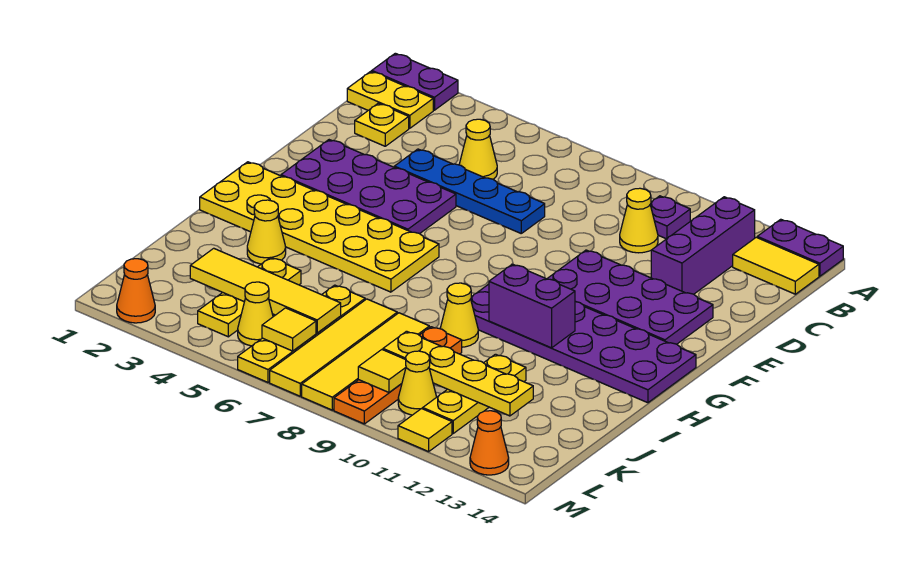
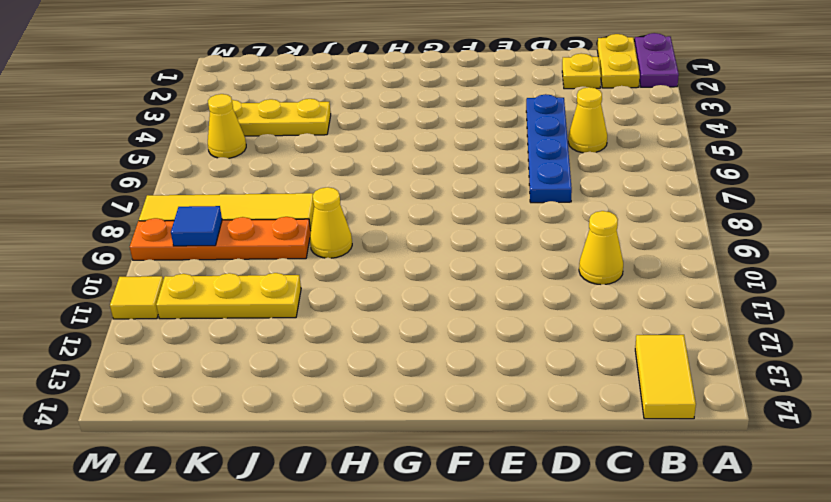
blue 1x1 tile [171,206,222,246] -> yellow 1x1 tile [358,350,406,392]
none -> purple 1x2 plate [757,219,843,276]
none -> purple 1x1 plate [650,196,690,239]
none -> purple 1x3 brick [651,197,755,294]
none -> purple 2x4 plate [281,140,456,234]

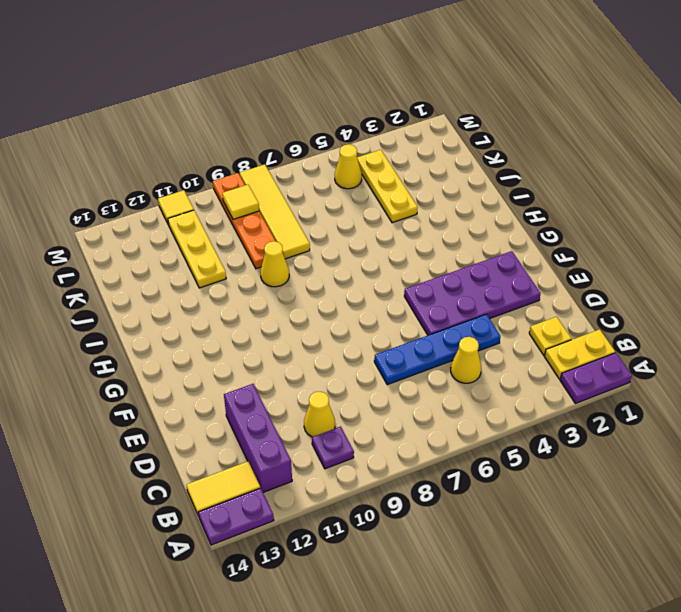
none -> purple 2x4 plate [547,250,713,344]
none -> yellow 2x6 plate [200,162,439,292]
none -> purple 2x6 plate [471,284,696,403]
none -> yellow 1x1 cone [247,200,286,264]

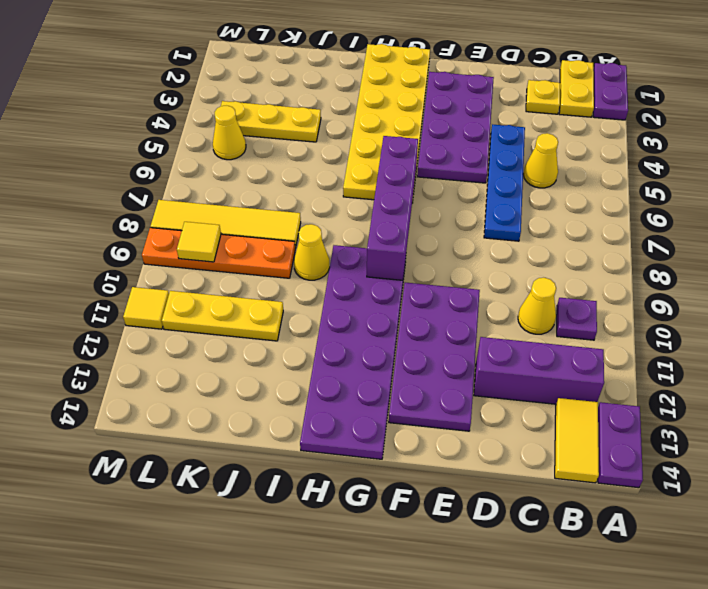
purple 1x4 brick [367,136,418,280] -> none
none -> yellow 1x1 cone [247,200,286,264]
none -> yellow 1x4 plate [238,285,365,382]
none -> yellow 1x4 tile [270,299,397,396]
none -> yellow 1x1 cone [398,351,436,415]

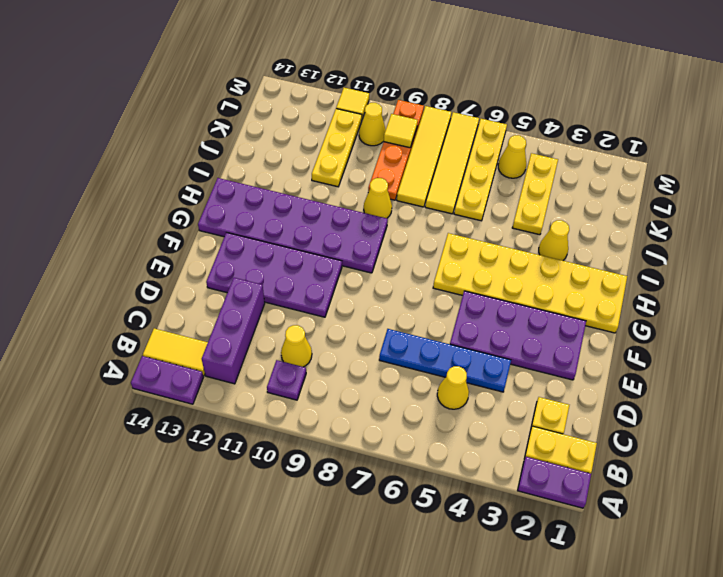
none -> orange 1x1 cone [117,259,155,323]
none -> orange 1x1 cone [470,411,509,475]
none -> purple 1x2 brick [489,264,575,348]
none -> yellow 1x4 tile [190,248,341,333]

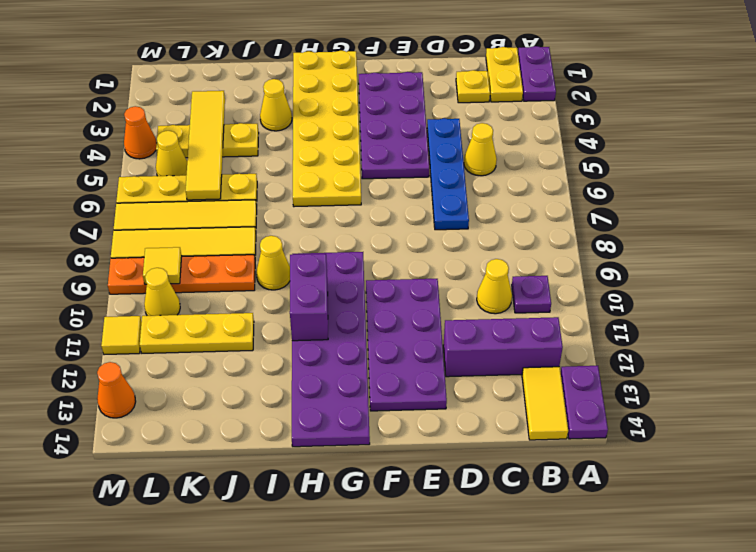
orange 1x1 cone [124,106,157,159] -> orange 1x1 cone moved to [117,259,155,323]
none -> yellow 1x4 plate [383,331,533,416]
none -> yellow 1x1 tile [262,308,316,351]

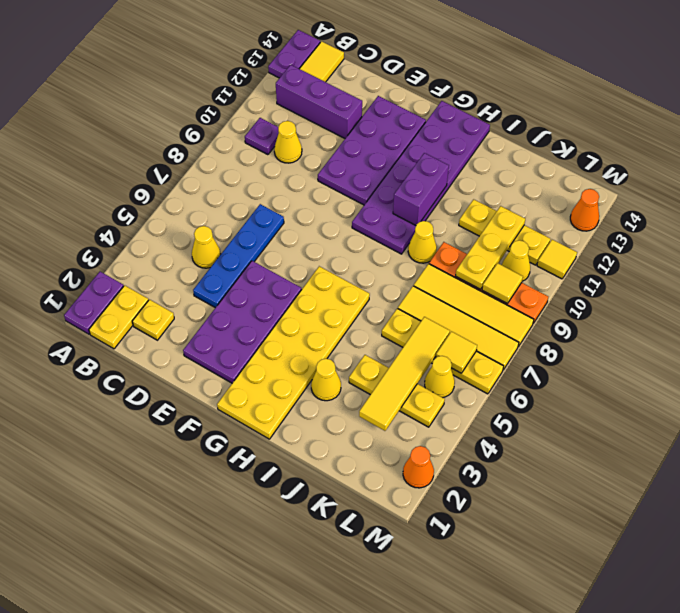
yellow 1x3 plate [456,206,525,289] -> yellow 1x4 plate [383,331,533,416]

